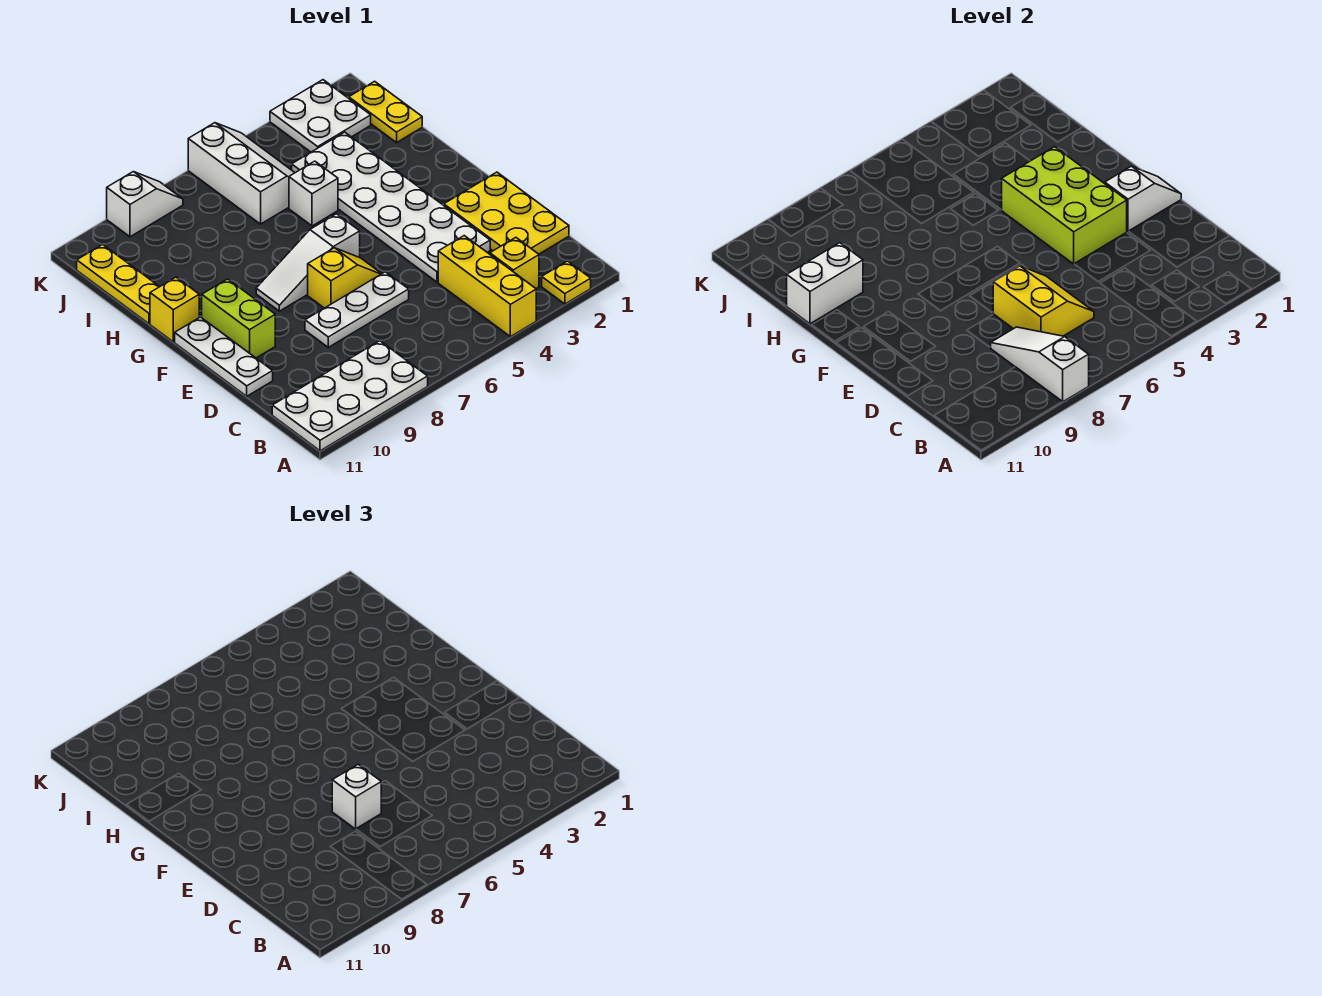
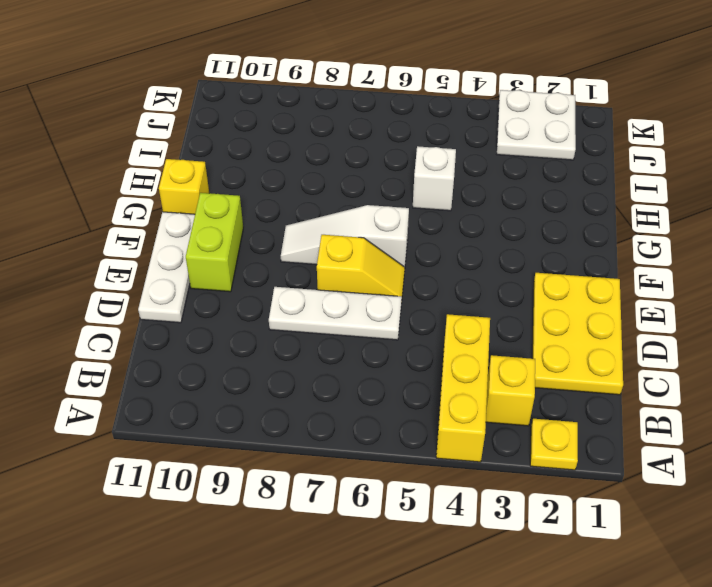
none -> white 2x4 plate [272,341,428,451]
none -> white 2x6 plate [292,132,490,282]
none -> yellow 1x3 plate [77,244,159,324]

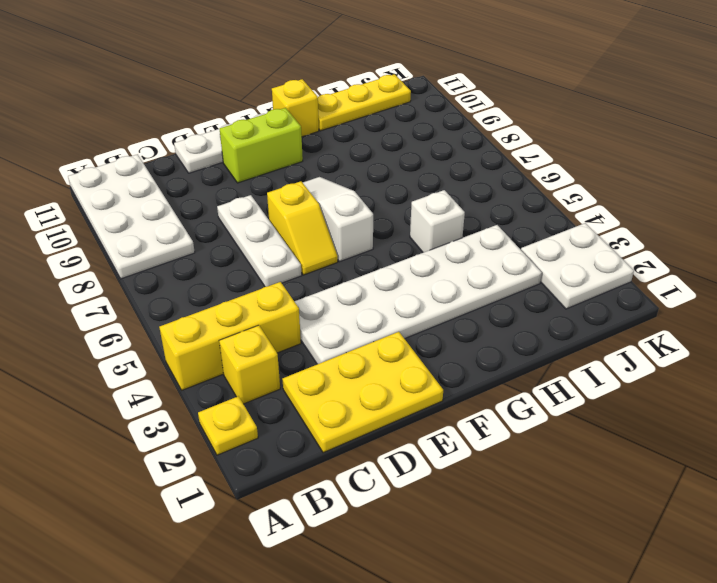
none -> yellow 1x2 plate [349,81,422,143]
none -> white 2x3 slope [188,123,295,224]
none -> white 1x2 slope [107,172,183,237]

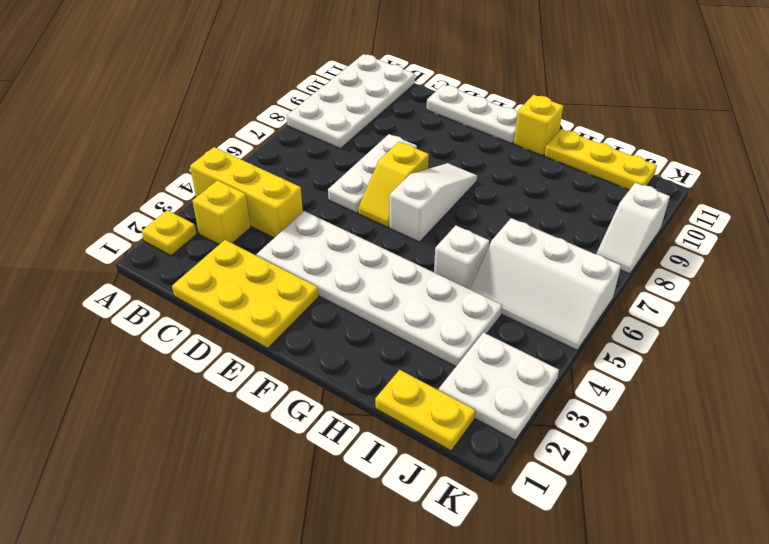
none -> lime 1x2 brick [202,279,275,358]
none -> white 1x3 slope [991,327,1089,402]
none -> yellow 2x2 slope [993,266,1094,336]

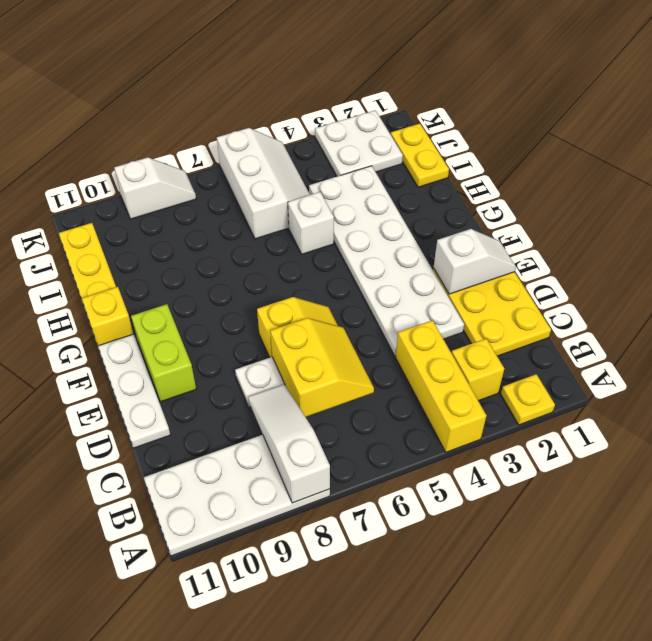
none -> white 1x3 slope [256,214,360,311]
none -> lime 2x3 brick [1002,147,1127,264]
none -> white 1x2 brick [787,243,863,324]

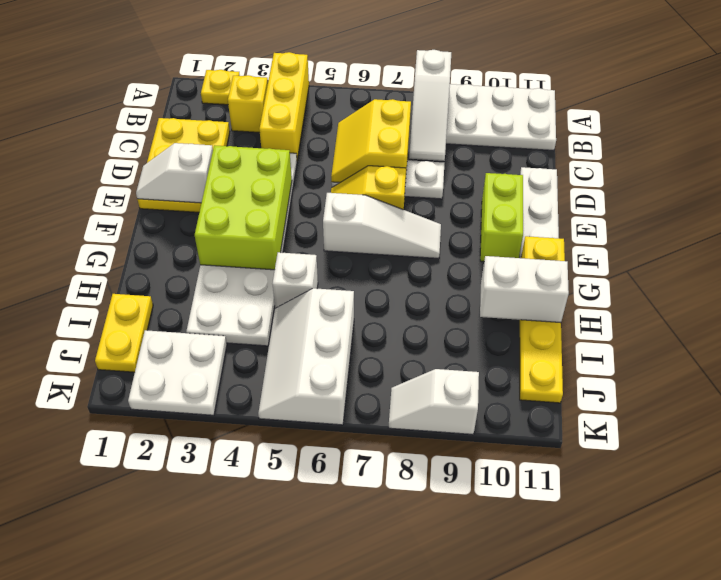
none -> white 1x1 brick [332,764,381,829]

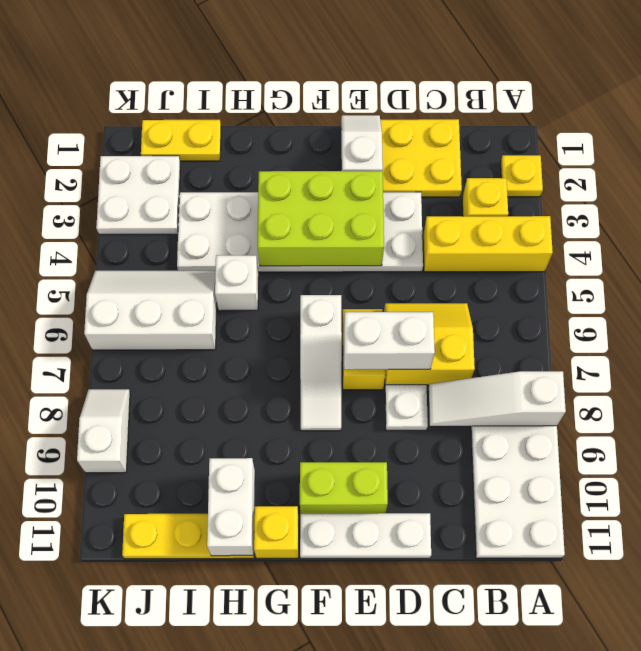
white 1x2 brick [344,312,435,370] -> white 1x1 brick [332,764,381,829]

